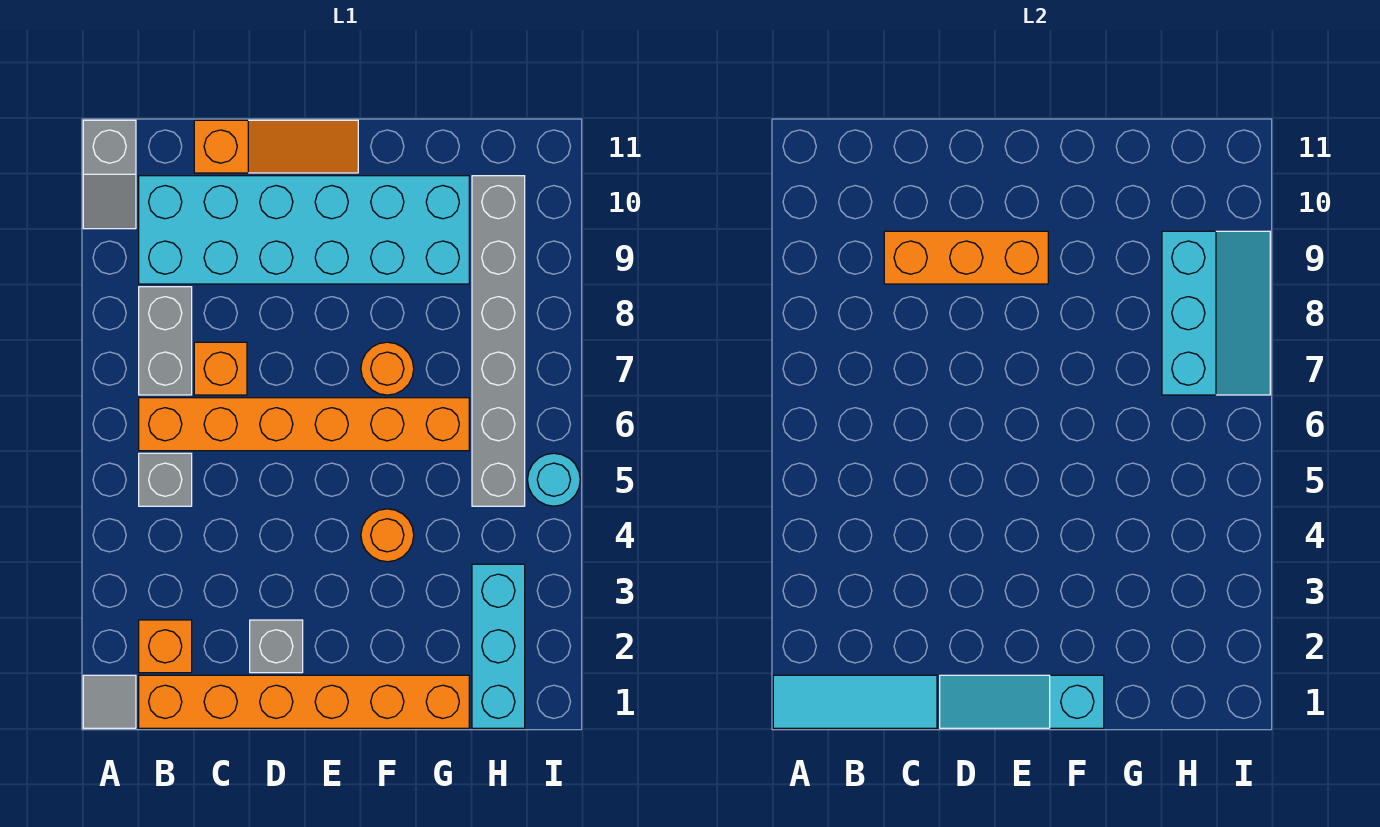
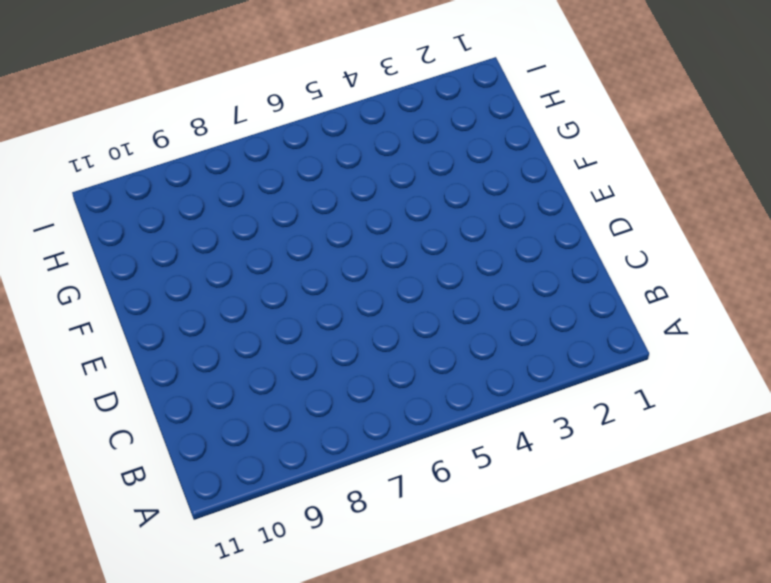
none -> grey 1x1 tile [83,675,136,728]
none -> grey 1x2 slope [83,120,136,229]
none -> orange 1x6 brick [139,675,469,728]

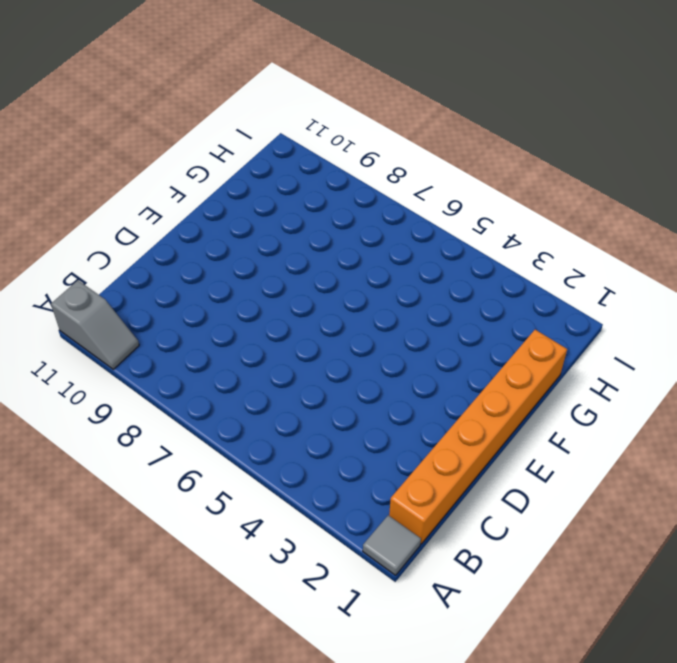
none -> orange 1x1 brick [139,620,192,673]
none -> grey 1x1 brick [139,453,192,506]
none -> orange 1x6 brick [139,398,469,451]

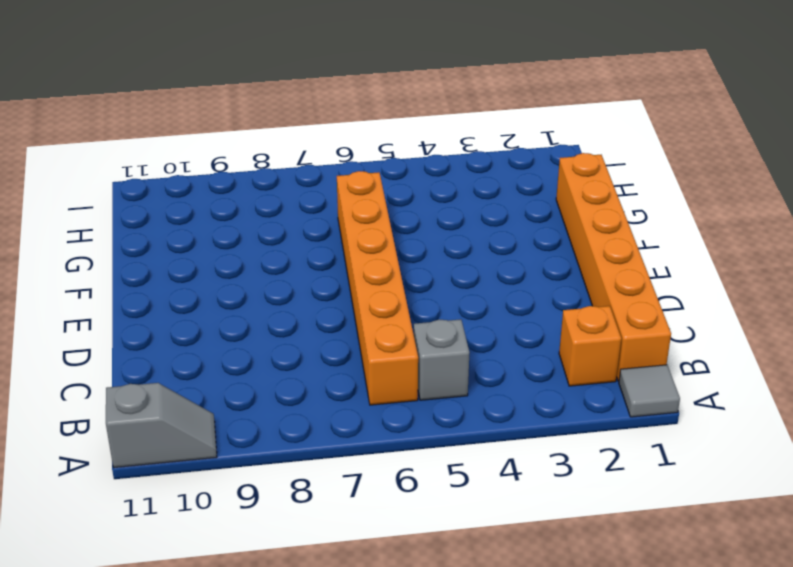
none -> grey 1x2 brick [139,287,192,395]
none -> cyan 2x6 brick [139,176,469,284]
none -> orange 1x1 brick [194,342,247,395]

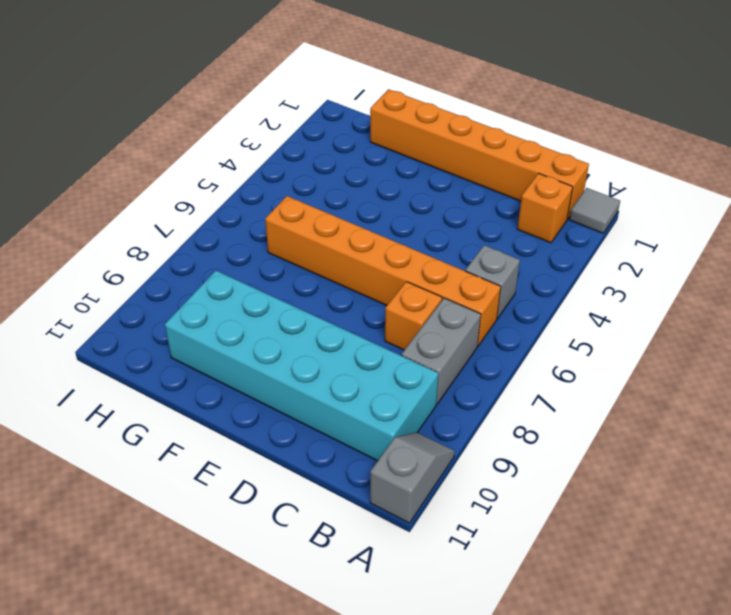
none -> orange 1x3 slope [194,120,358,173]
none -> grey 1x1 brick [250,620,303,673]
none -> orange 1x1 round brick [361,509,414,562]

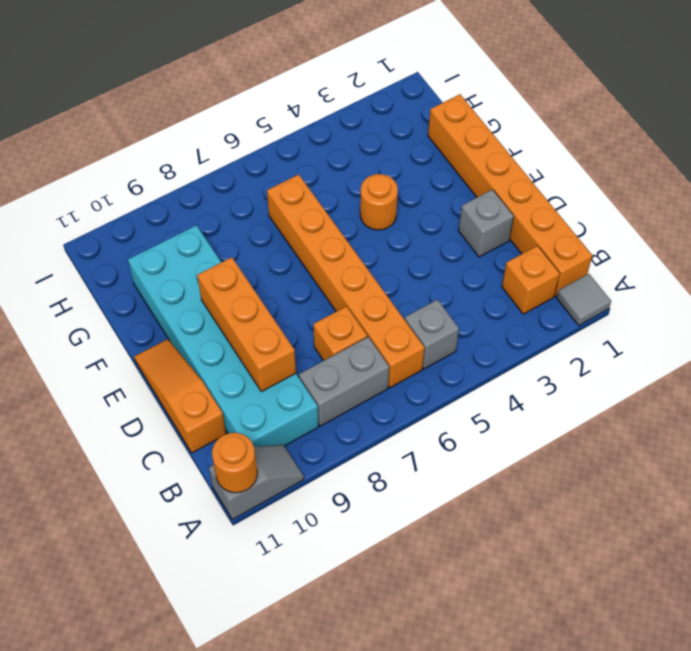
orange 1x1 round brick [212,433,257,493] -> orange 1x1 round brick moved to [361,342,414,395]
none -> cyan 1x3 brick [472,564,525,728]
none -> grey 1x6 brick [472,176,525,506]
none -> cyan 1x1 round brick [528,453,580,506]

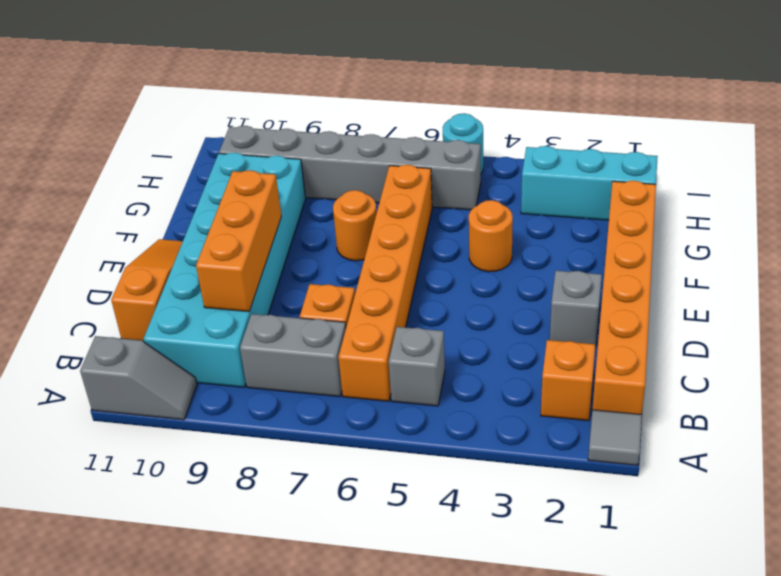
none -> cyan 1x3 tile [773,675,937,728]
none -> cyan 1x3 slope [940,675,1104,728]
none -> cyan 2x3 slope [1162,231,1270,395]

